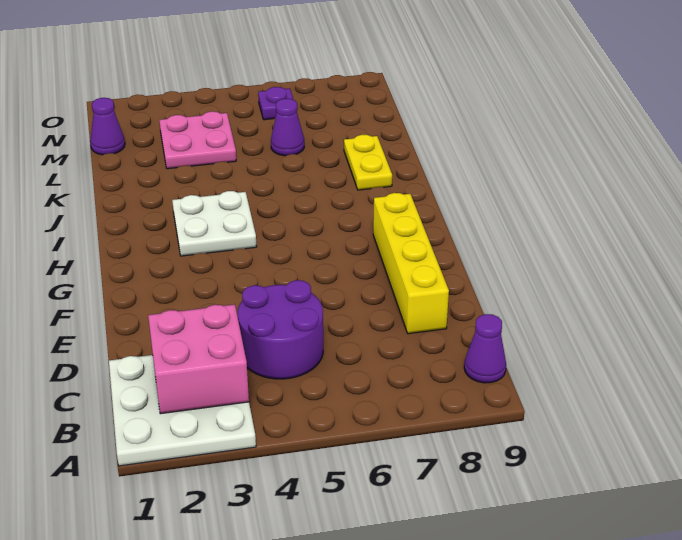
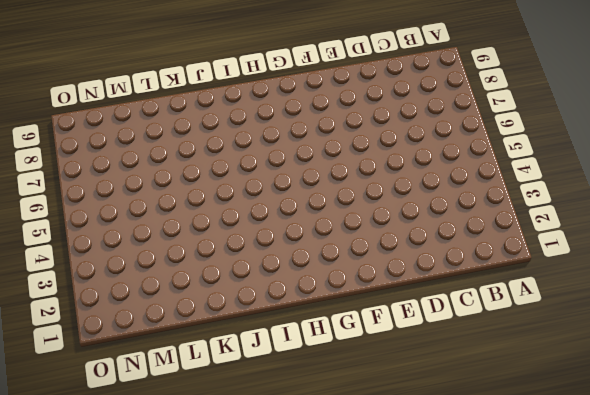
none -> white 3x3 plate [109,355,256,466]
none -> purple 1x1 cone [464,314,506,383]

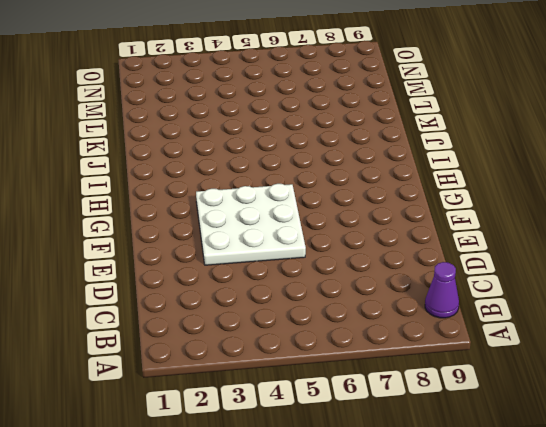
white 3x3 plate [196,184,306,265] -> white 3x3 plate moved to [109,355,256,466]
none -> purple 2x2 round brick [238,280,323,379]
none -> yellow 1x4 brick [373,193,449,334]

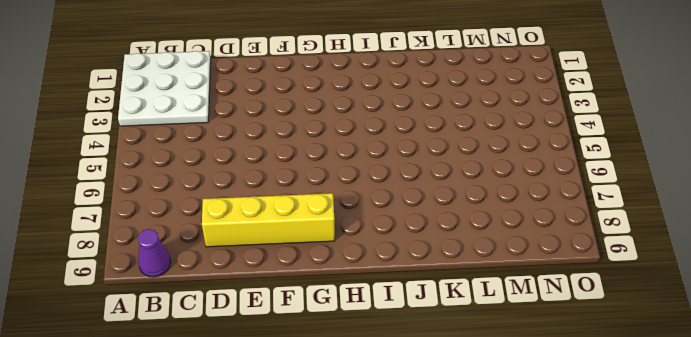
none -> purple 2x2 round brick [238,280,323,379]
none -> white 2x2 plate [172,191,257,256]

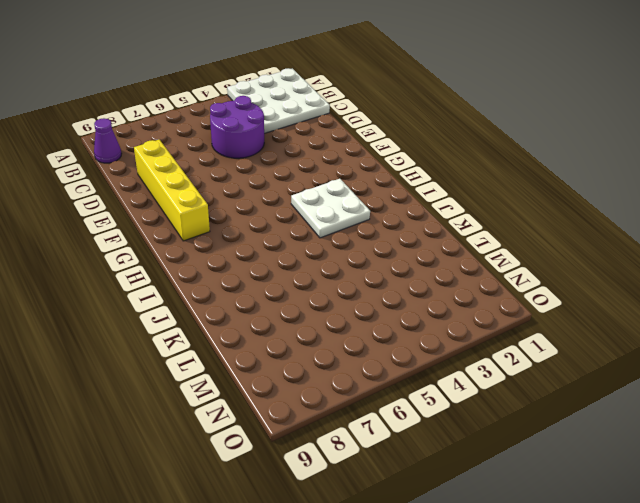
none -> yellow 1x2 plate [344,135,392,190]
none -> pink 2x2 plate [159,111,236,169]

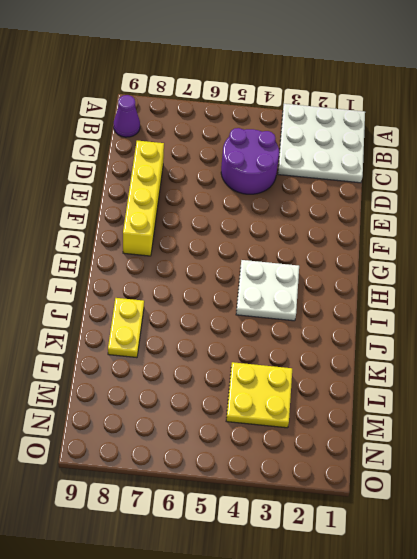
yellow 2x2 plate [226,362,292,428] -> pink 2x2 plate [159,111,236,169]
none -> purple 1x1 cone [271,99,304,156]
none -> purple 1x1 cone [90,98,125,155]

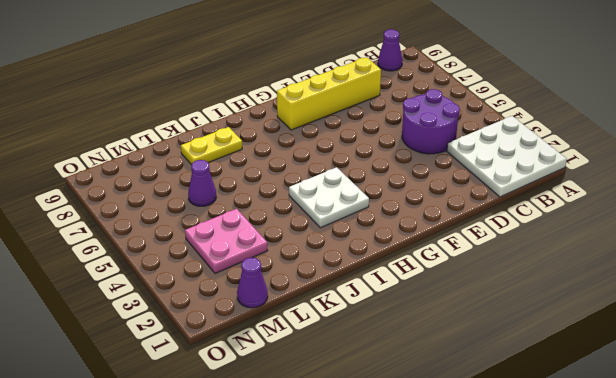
none -> purple 1x1 plate [258,87,294,120]
none -> pink 2x2 brick [148,304,249,414]

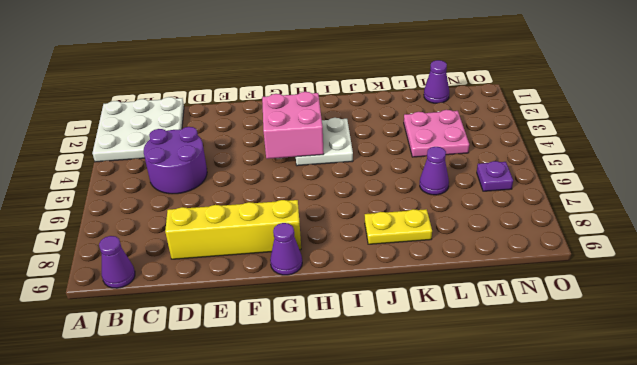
pink 2x2 brick [262,92,324,159] -> pink 2x2 brick moved to [148,304,249,414]
purple 1x1 cone [270,223,302,275] -> none

